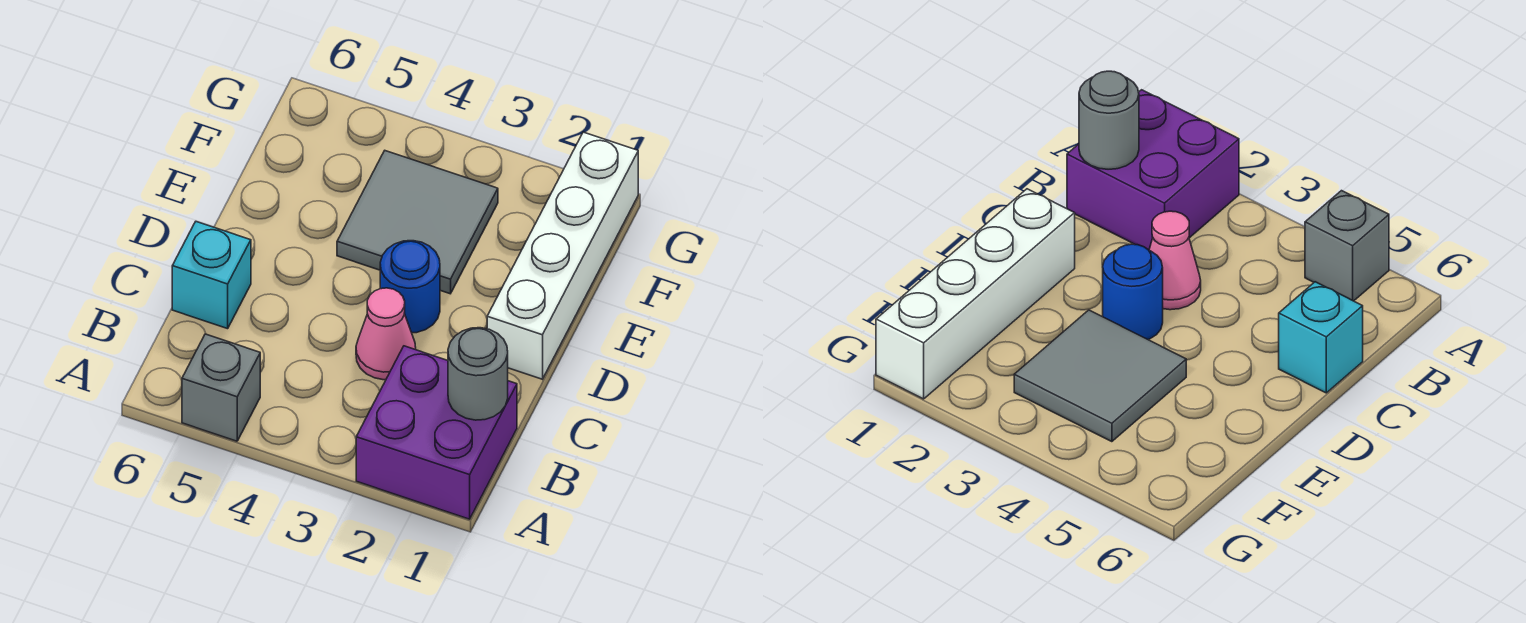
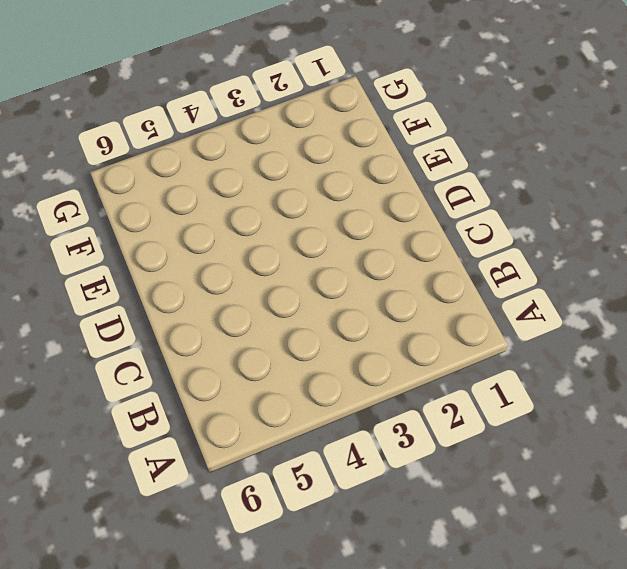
none -> purple 2x2 brick [356,346,517,519]
none -> grey 1x1 brick [182,334,260,441]

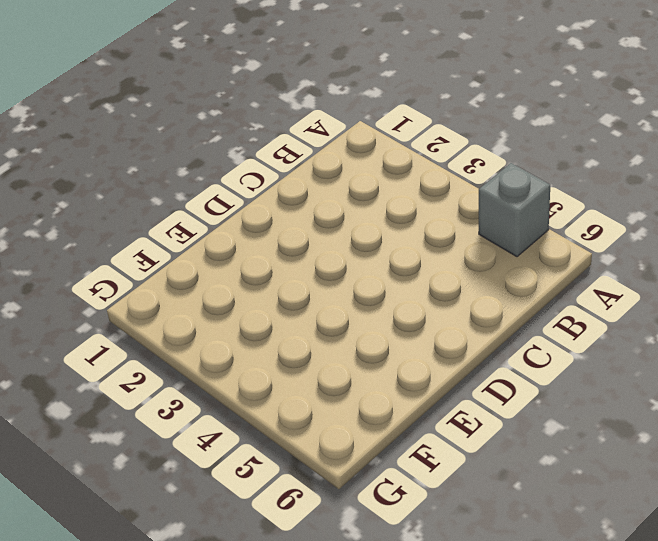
none -> purple 2x2 brick [356,346,517,519]
none -> pink 1x1 cone [356,288,416,380]

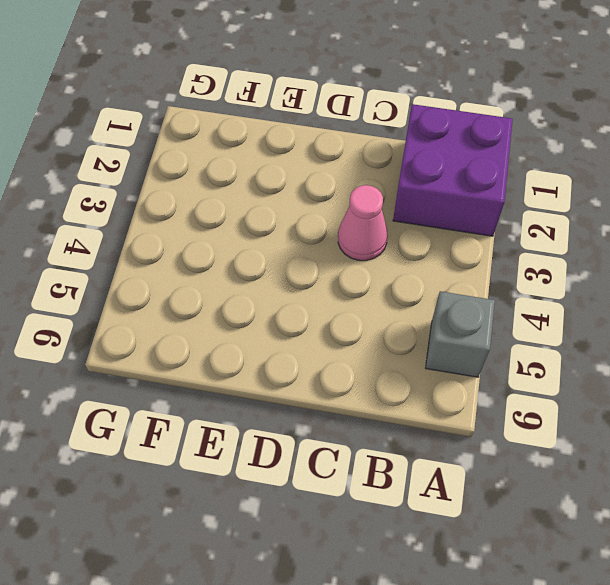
none -> cyan 1x1 brick [172,222,251,329]
none -> white 1x4 brick [487,132,638,379]

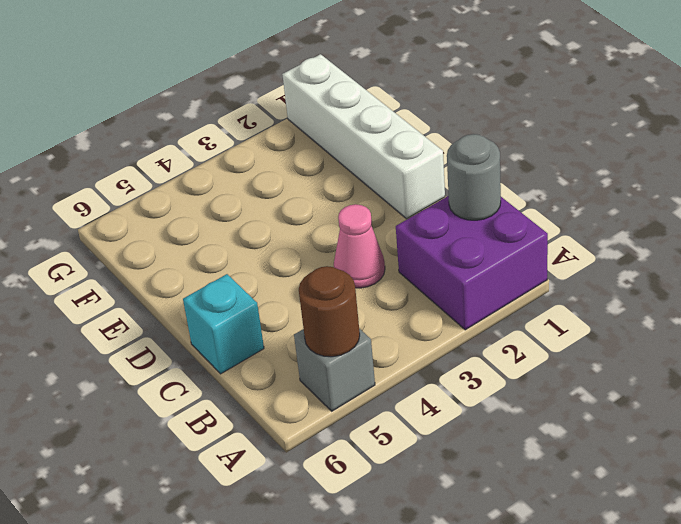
brown 1x1 round brick [299,266,360,357] -> none
none -> blue 1x1 round brick [380,241,440,333]
none -> grey 2x2 tile [337,151,498,294]

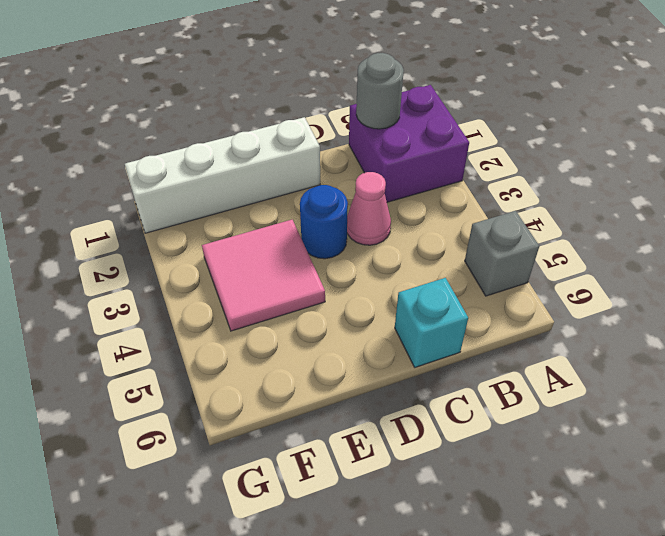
pink 2x2 tile [202,220,325,331] -> grey 2x2 tile [337,151,498,294]

